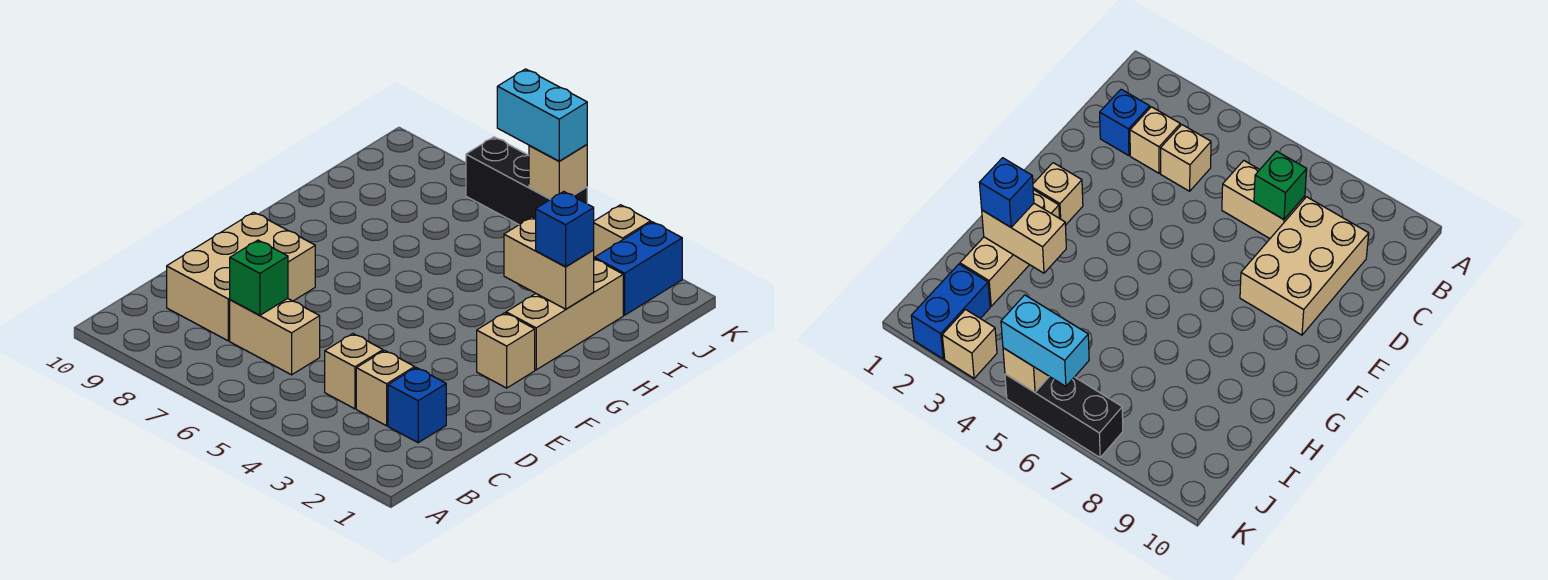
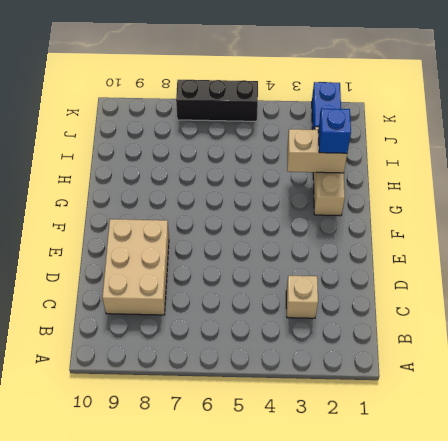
none -> blue 1x1 brick [388,368,446,443]
none -> tan 1x1 brick [325,334,383,409]
none -> tan 1x2 brick [230,299,320,375]

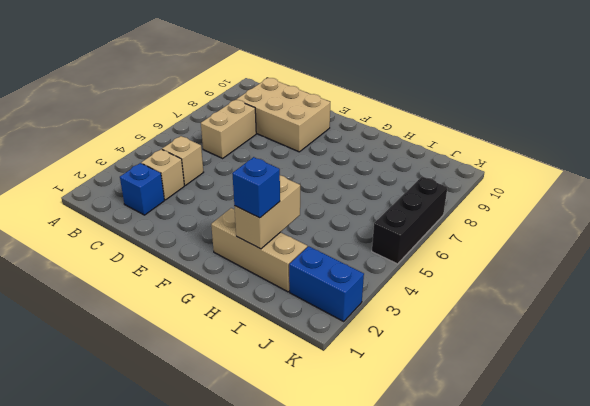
none -> tan 1x1 brick [477,313,535,388]
none -> tan 1x1 brick [594,205,651,259]
none -> green 1x1 brick [230,240,288,315]

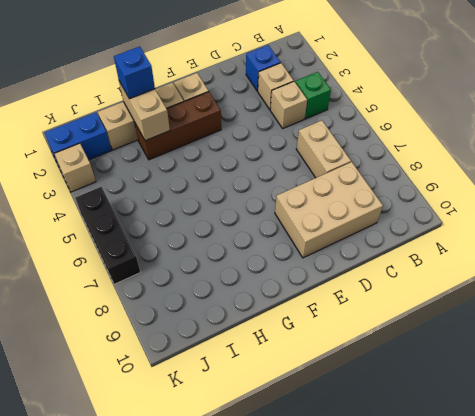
green 1x1 brick [295,72,331,119] -> green 1x1 brick moved to [230,240,288,315]
brown 1x3 brick [135,92,221,160] -> none
none -> tan 1x1 brick [529,145,587,199]
none -> cyan 1x2 brick [497,69,587,161]

